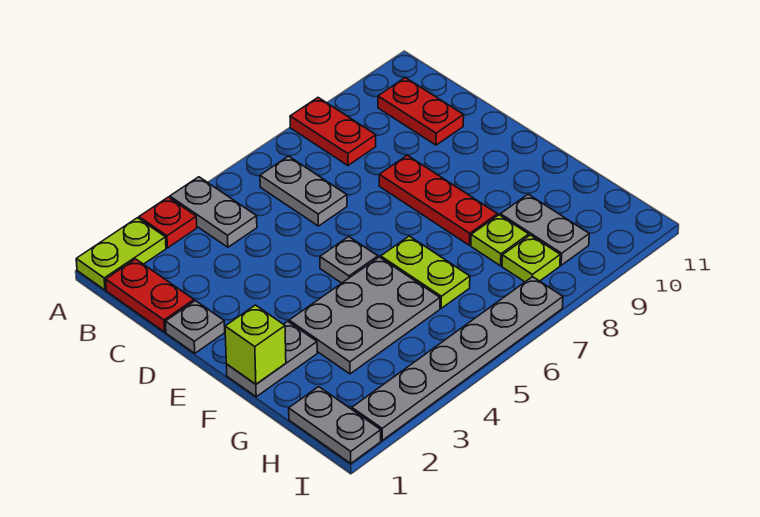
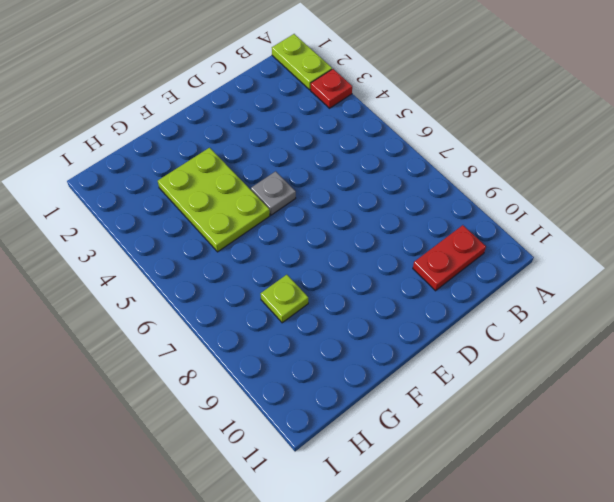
lime 2x3 plate [158,148,270,252] -> grey 2x3 plate [289,257,440,374]
none -> grey 1x2 plate [170,177,257,247]
none -> red 1x2 plate [290,98,376,165]
none -> red 1x2 plate [106,259,194,332]

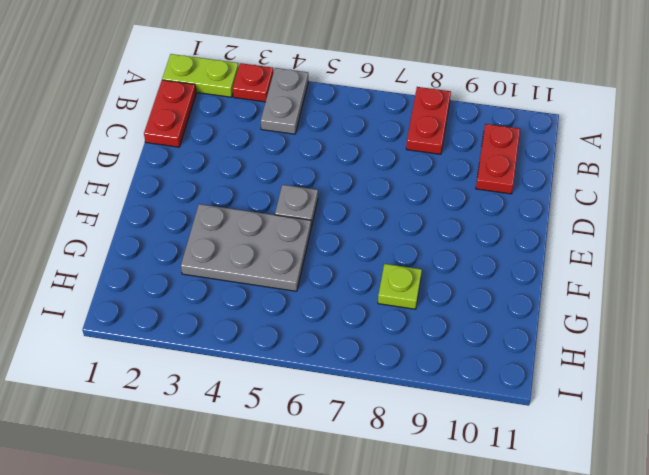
none -> grey 1x2 plate [260,156,347,226]
none -> grey 1x1 plate [165,301,225,353]
none -> red 1x3 plate [379,155,498,245]

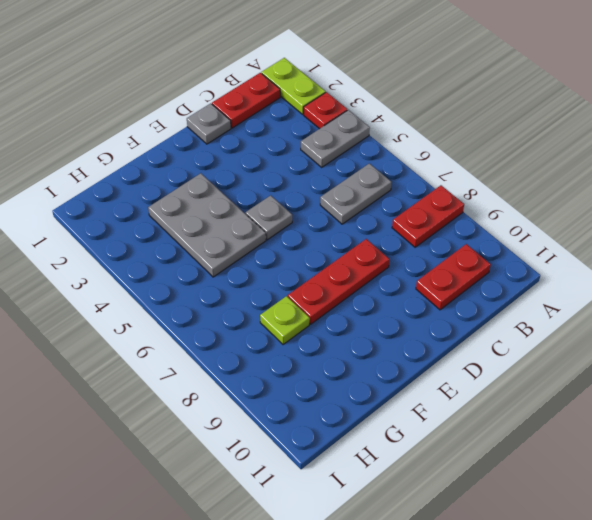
none -> grey 1x2 plate [226,321,317,397]
none -> lime 1x2 plate [381,236,470,308]
none -> grey 1x2 plate [500,194,589,265]

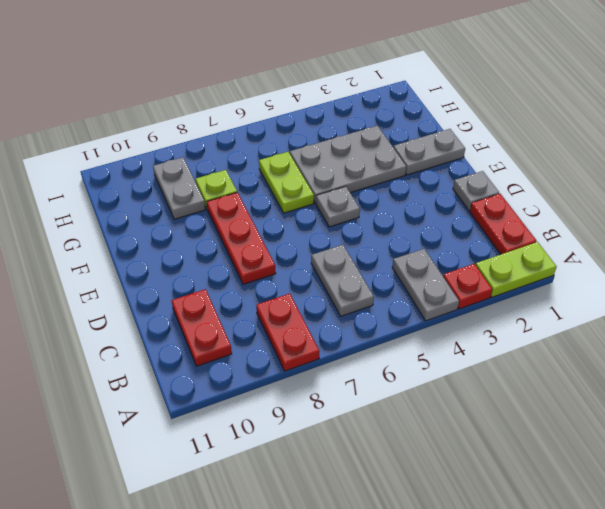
none -> grey 1x2 plate [289,387,381,464]
none -> lime 1x1 plate [502,235,560,282]
none -> grey 1x6 plate [352,277,563,440]

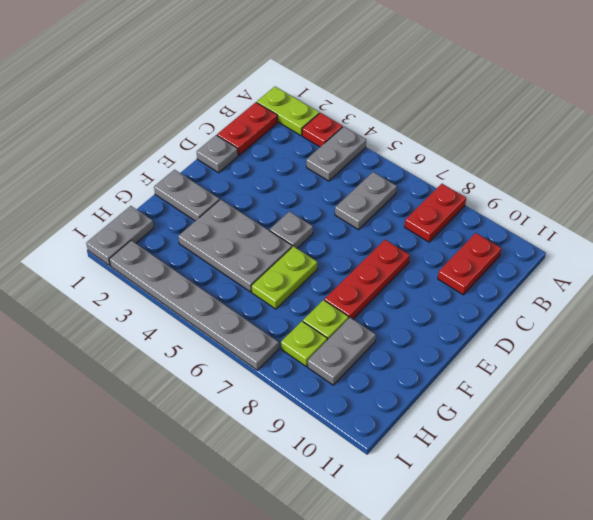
none -> lime 1x1 brick [225,305,286,384]

